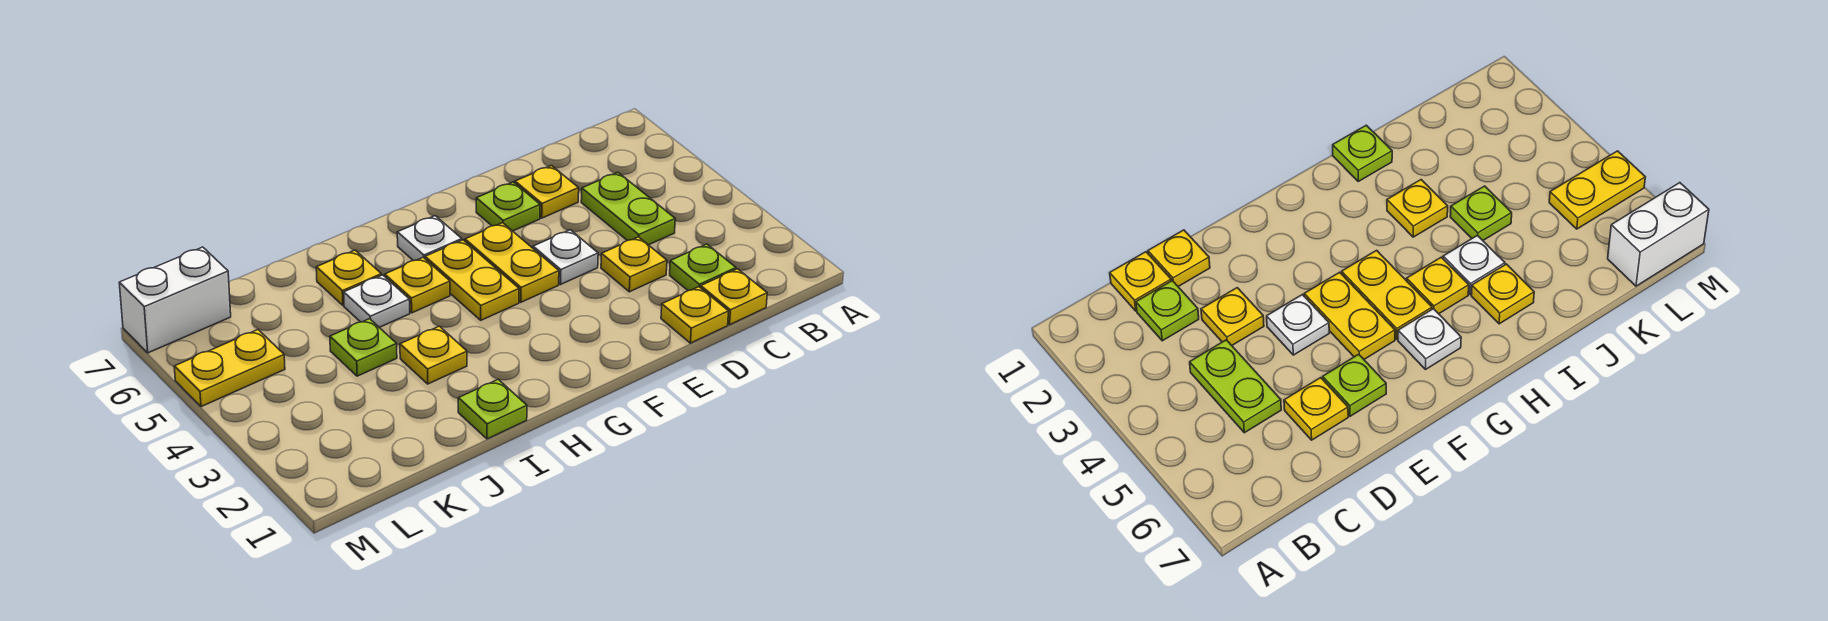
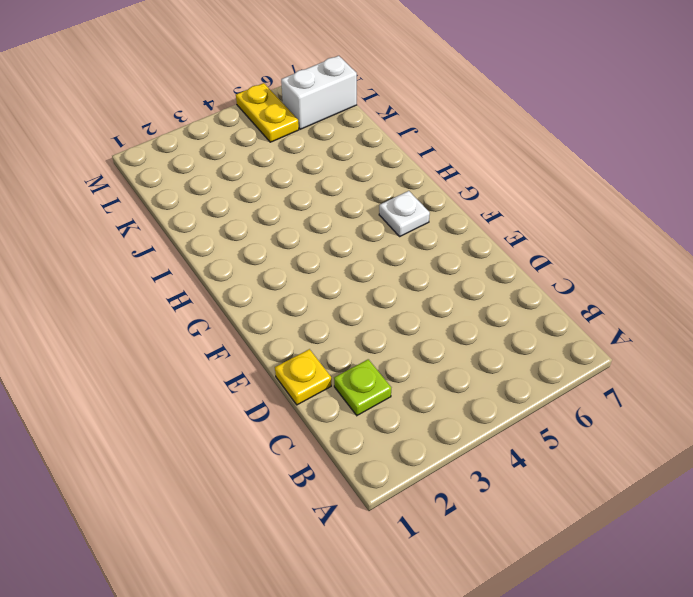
white 1x2 brick [281,56,357,129] -> white 1x2 brick turned to [119,247,231,353]
none -> yellow 1x1 plate [701,269,767,325]
none -> lime 1x2 plate [581,172,675,245]
none -> yellow 1x1 plate [601,237,667,292]

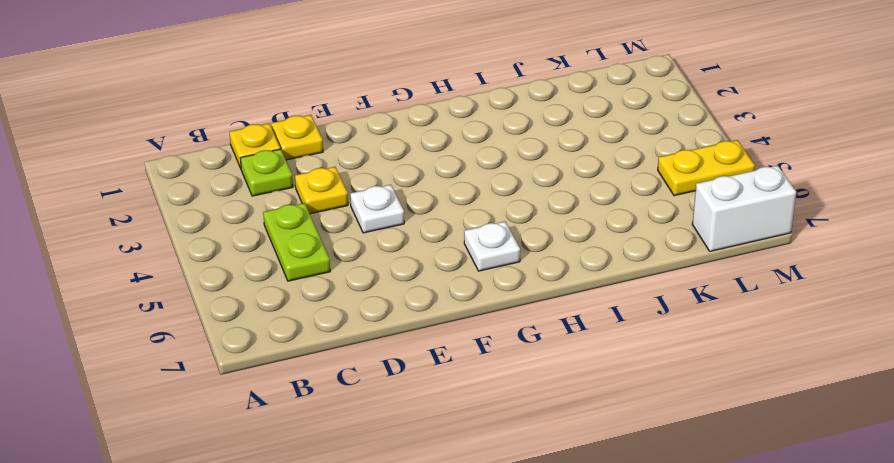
none -> yellow 1x1 plate [515,166,579,218]
none -> lime 1x1 plate [476,182,540,231]
none -> yellow 1x2 plate [465,223,559,302]

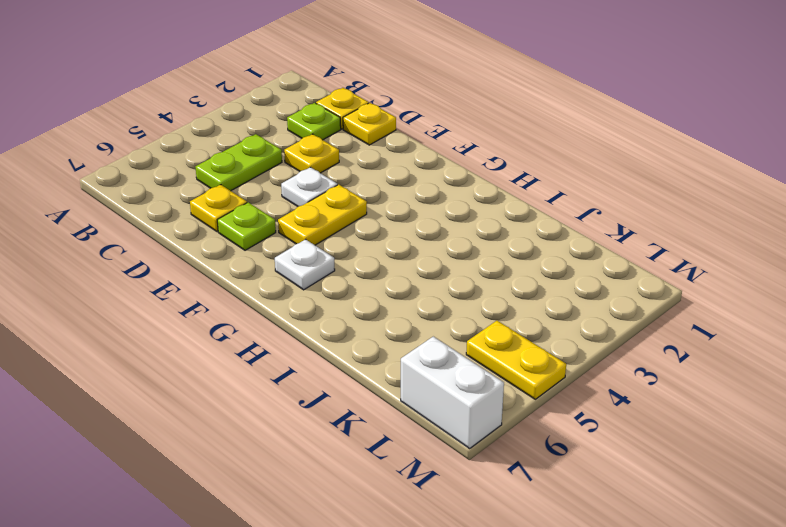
none -> yellow 1x2 plate [425,240,519,320]
none -> yellow 1x1 plate [385,258,450,313]
none -> lime 1x1 plate [458,379,527,439]

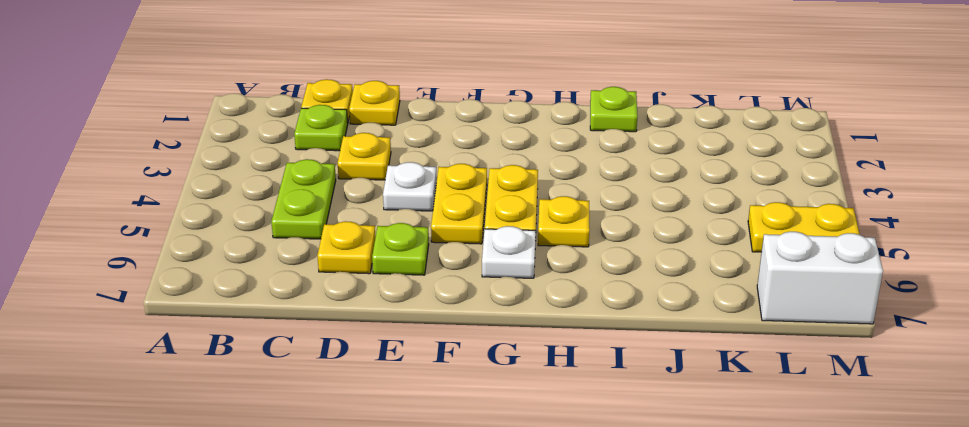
none -> yellow 1x1 plate [400,326,467,384]
none -> white 1x1 plate [344,275,410,327]
none -> yellow 1x1 plate [316,250,381,305]

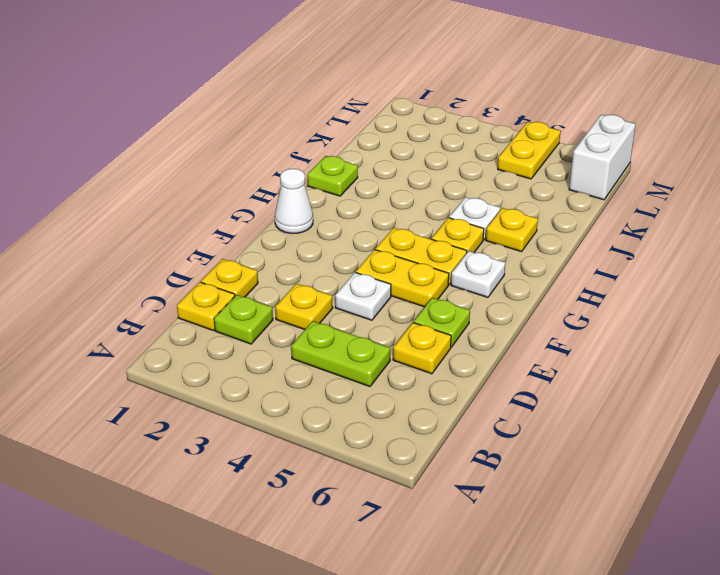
white 1x1 cone [275,169,313,233] -> none
none -> yellow 1x1 plate [400,326,467,384]
none -> lime 1x1 plate [330,319,397,376]

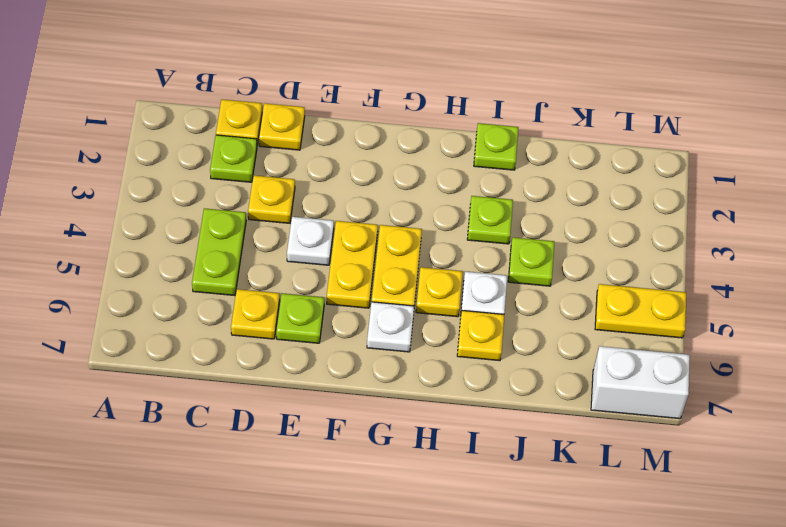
lime 1x1 plate [467,196,513,244] -> yellow 1x1 plate [400,326,467,384]

